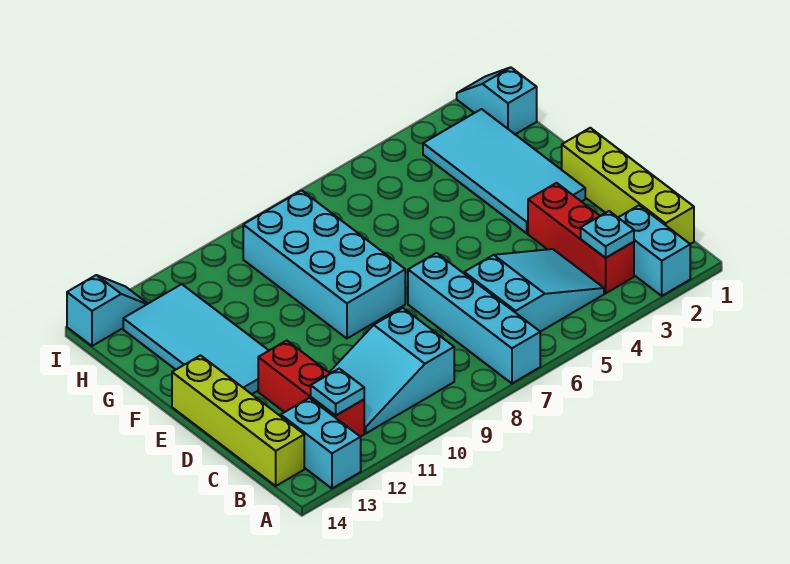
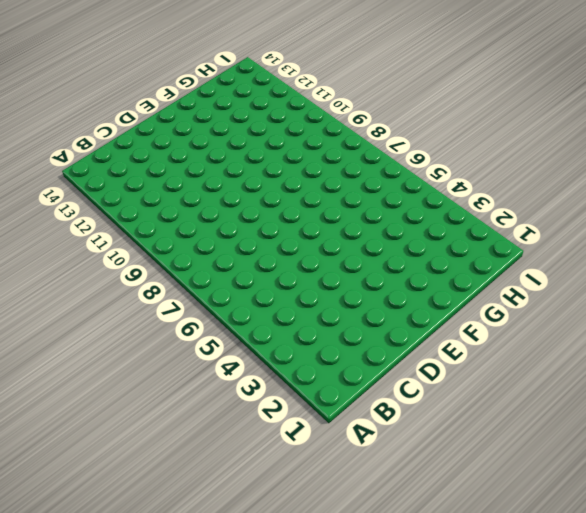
none -> cyan 1x2 brick [618,206,690,296]
none -> cyan 1x4 brick [408,253,540,383]
none -> cyan 1x2 brick [281,398,361,489]

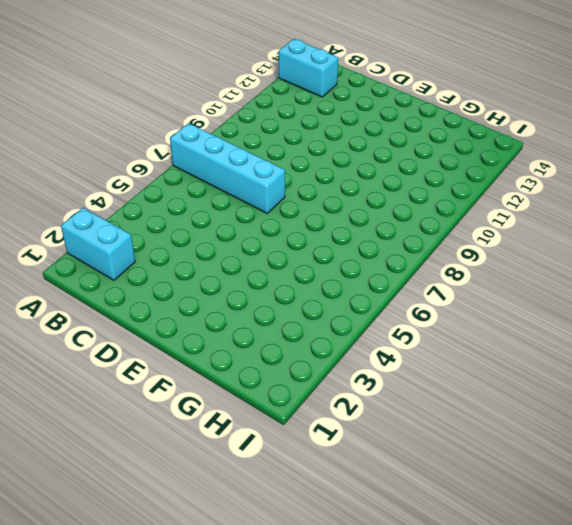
none -> lime 1x4 brick [562,128,694,244]
none -> red 1x3 brick [528,183,634,293]
none -> cyan 2x3 slope [464,249,604,332]

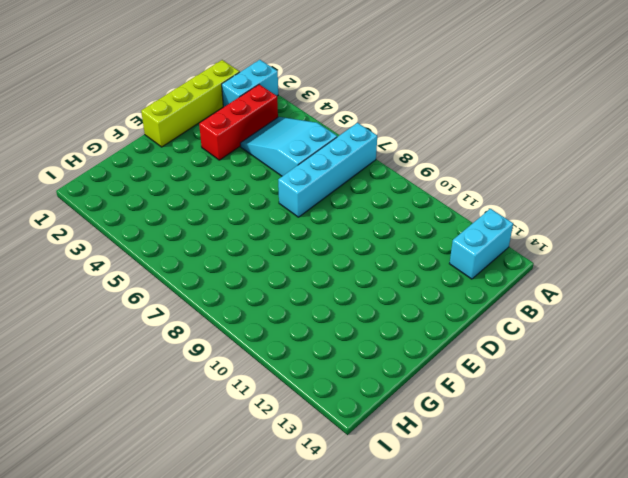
none -> cyan 2x3 slope [329,308,454,433]
none -> red 1x3 brick [258,340,364,437]
none -> lime 1x4 brick [172,356,304,486]

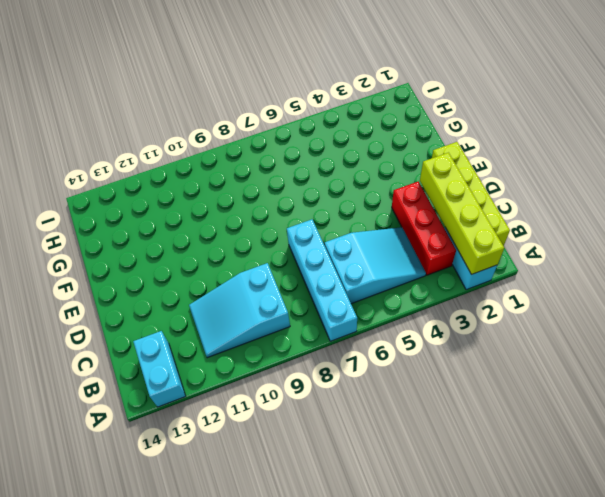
lime 1x4 brick [420,153,504,275] -> lime 1x4 brick moved to [172,356,304,486]
none -> red 1x3 brick [258,340,364,437]
none -> cyan 2x4 tile [423,109,585,233]
none -> cyan 2x4 brick [243,190,405,338]

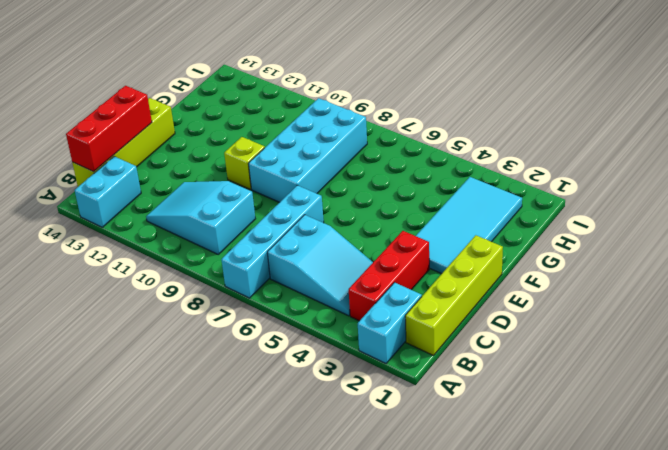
red 1x3 brick [66,86,152,172] -> red 1x3 brick moved to [258,340,364,437]
lime 1x1 brick [224,137,265,189] -> none
none -> cyan 2x4 tile [123,284,269,394]
none -> cyan 1x2 slope [457,67,537,134]
none -> cyan 1x2 slope [67,275,148,346]

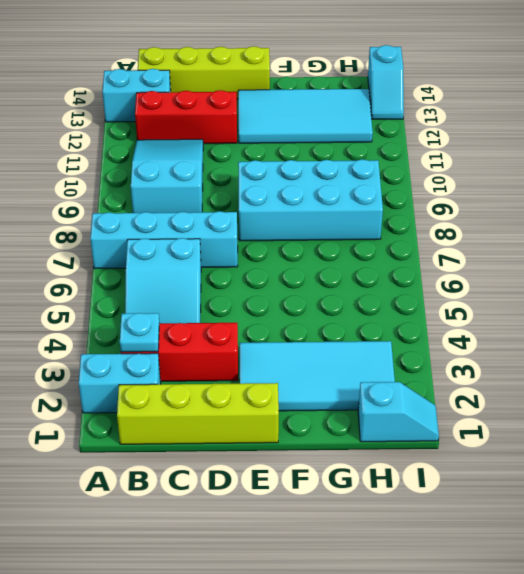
none -> cyan 1x1 plate [311,369,364,415]

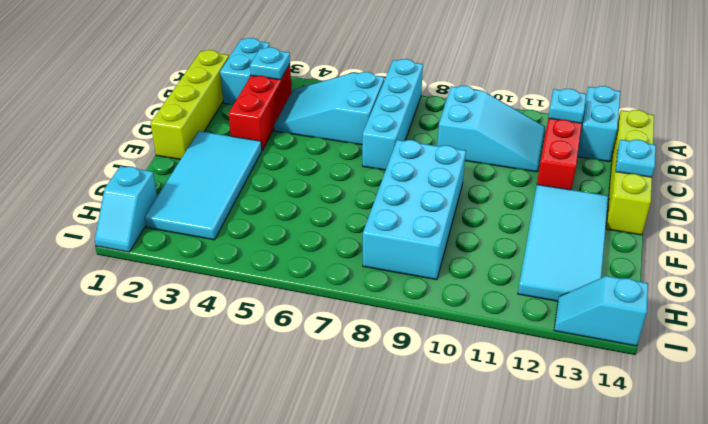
cyan 1x1 plate [616,140,656,177] -> none

